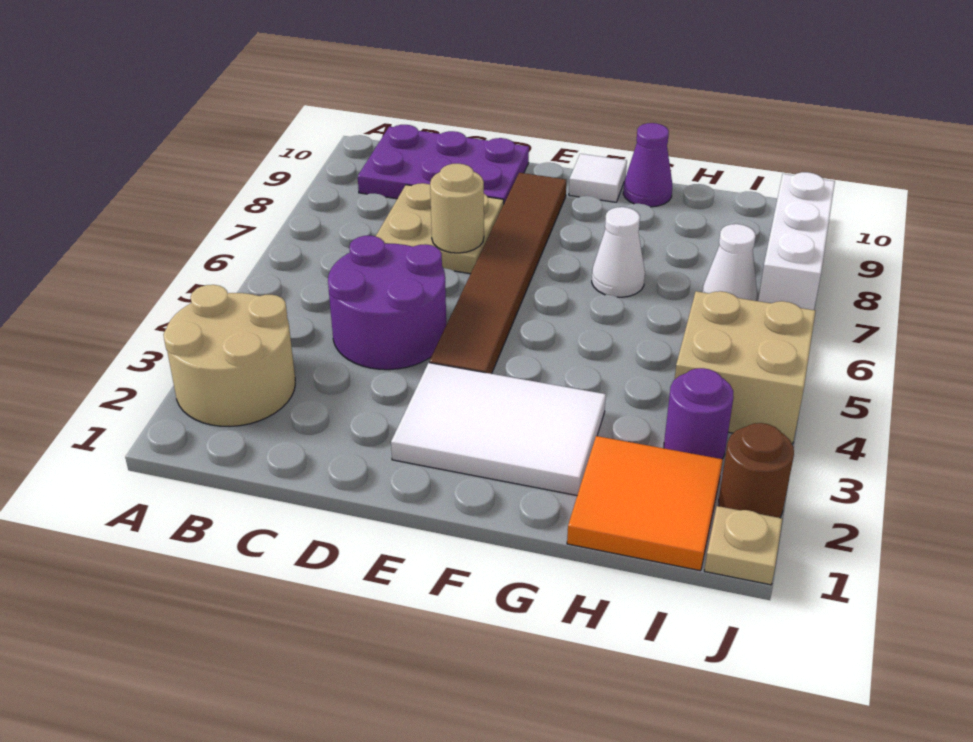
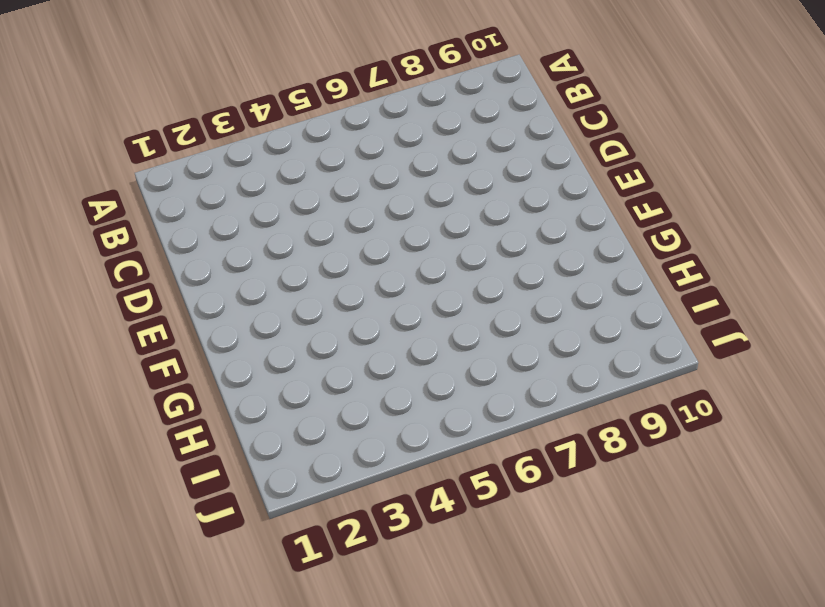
none -> tan 2x2 round brick [163,285,295,426]
none -> purple 2x3 plate [358,125,529,203]
none -> purple 2x2 round brick [328,236,446,370]

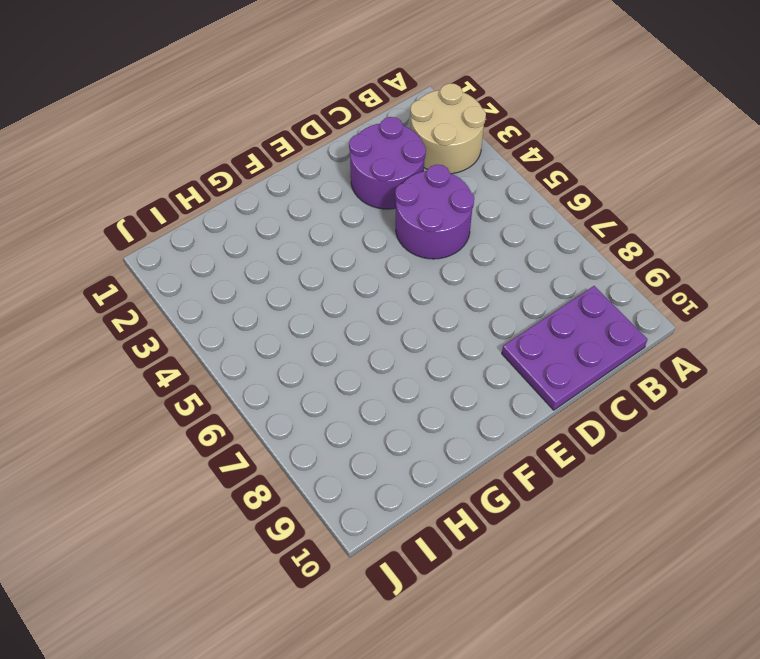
purple 2x2 round brick [349,117,426,209] -> none
none -> tan 2x2 plate [376,183,504,274]
none -> white 2x3 tile [391,363,606,495]
none -> brown 1x6 tile [429,173,567,374]

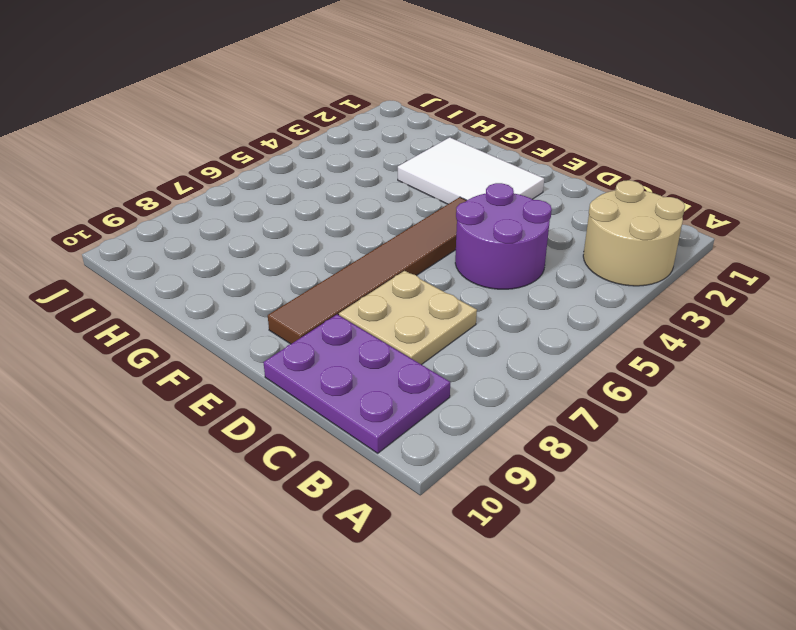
none -> white 1x1 tile [569,154,627,202]
none -> white 1x1 cone [592,207,645,297]
none -> purple 1x1 cone [623,123,672,207]

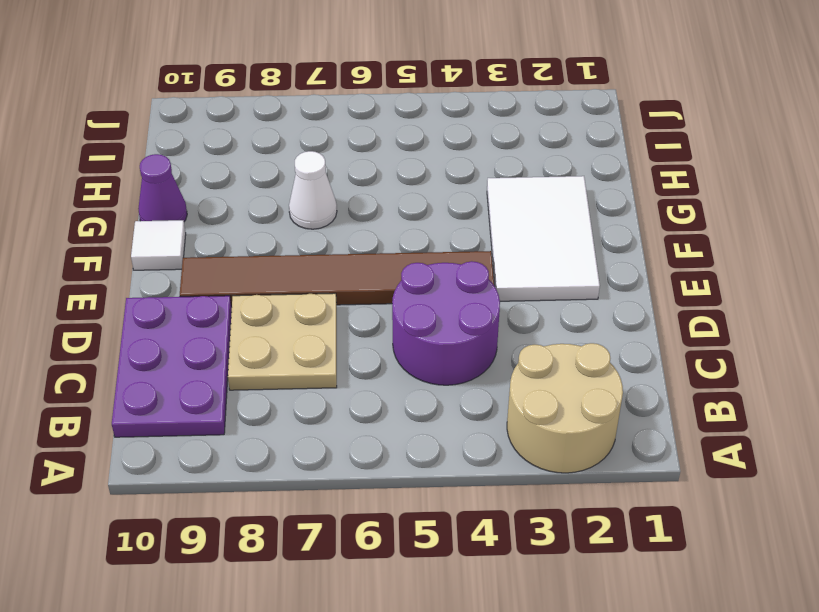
none -> orange 2x2 tile [567,436,723,571]
none -> purple 1x1 round brick [664,368,733,459]
none -> tan 2x2 brick [675,291,815,444]

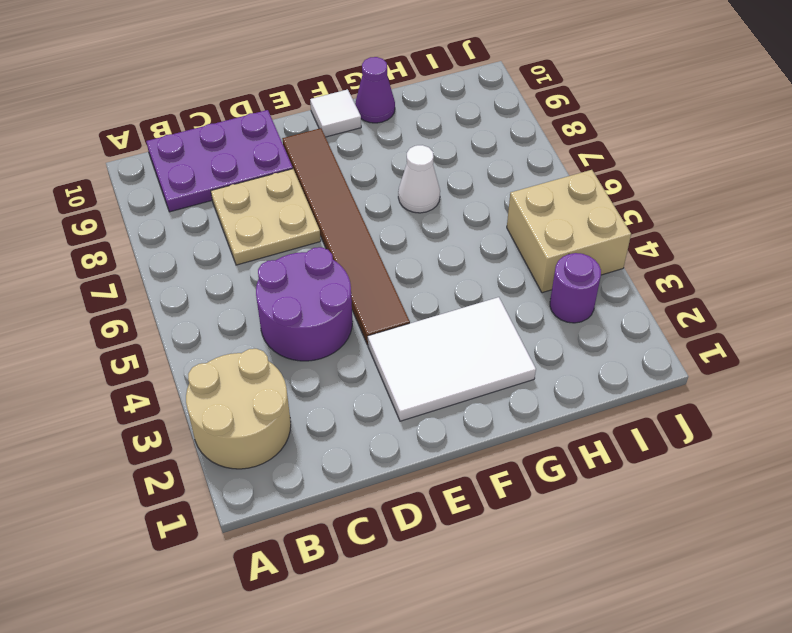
none -> orange 2x2 tile [567,436,723,571]
none -> white 1x1 cone [702,224,757,301]
none -> tan 1x1 plate [704,506,782,585]

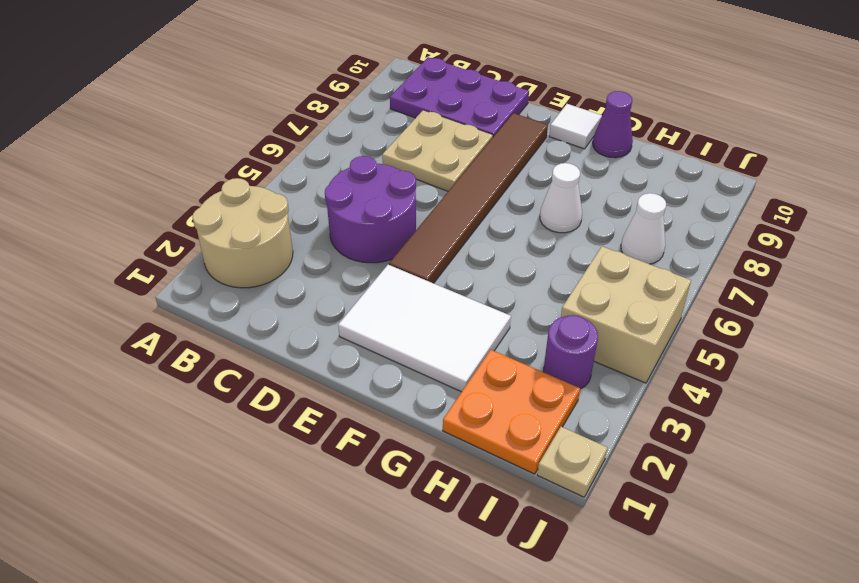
orange 2x2 plate [443,350,580,474] -> orange 2x2 tile [567,436,723,571]
none -> brown 1x1 round brick [719,423,794,518]
none -> white 1x3 brick [758,172,835,310]
none -> tan 1x1 round brick [430,164,484,253]

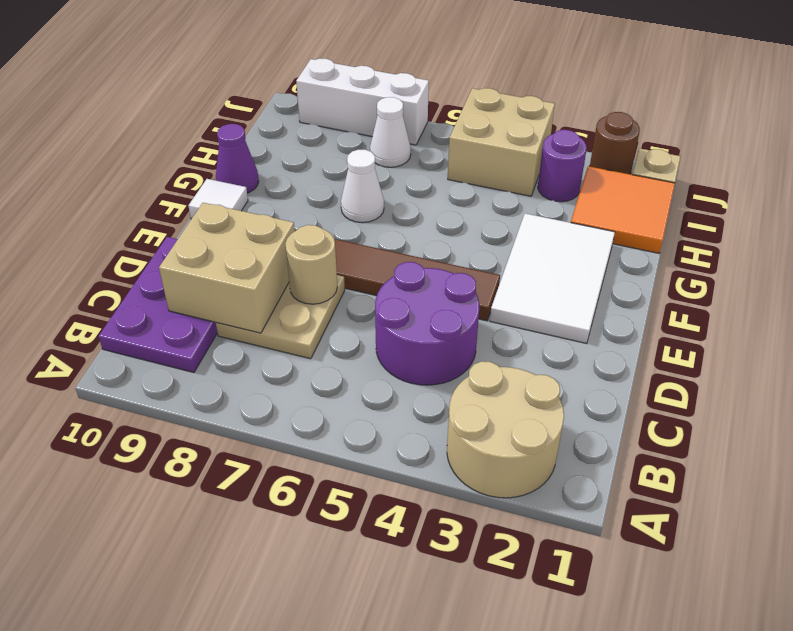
tan 2x2 brick [159,203,295,333] -> none

